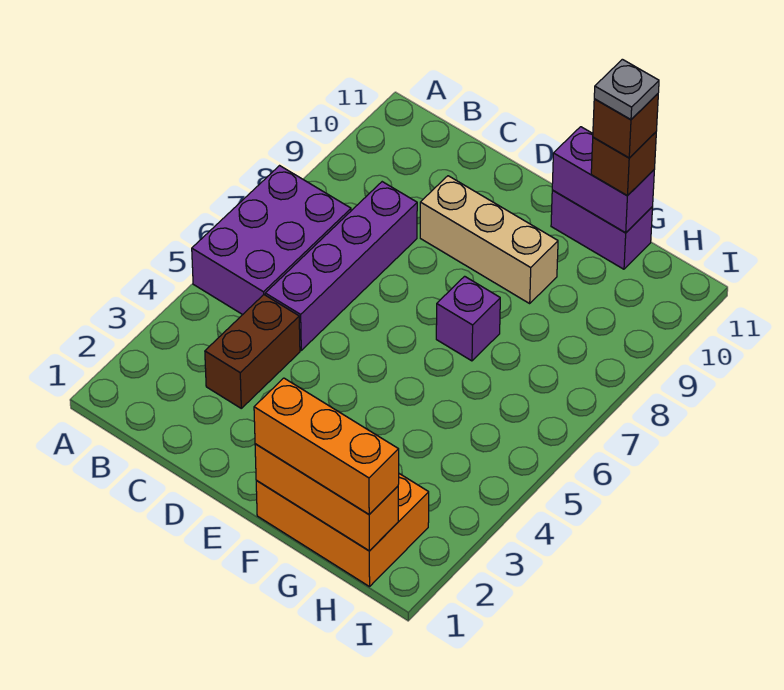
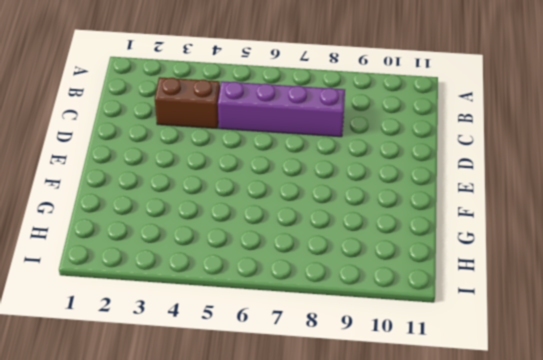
none -> purple 2x3 brick [192,166,351,315]
none -> tan 1x3 brick [420,176,558,303]
none -> orange 2x3 brick [256,474,429,587]

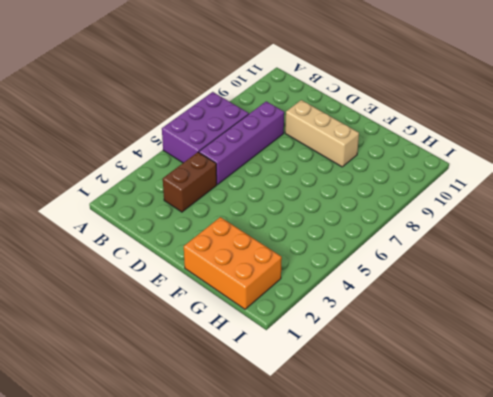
none -> purple 1x1 brick [436,276,500,361]
none -> purple 1x2 brick [551,190,653,269]
none -> orange 1x3 brick [255,444,398,551]

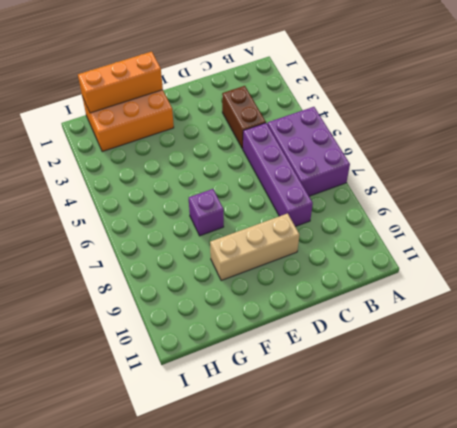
none -> purple 1x2 brick [551,190,653,269]
none -> purple 1x2 brick [552,127,654,233]
none -> orange 1x3 brick [254,378,399,514]

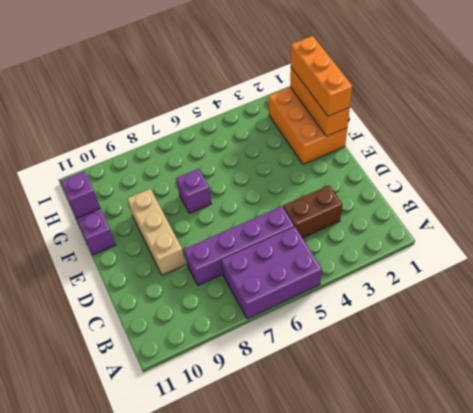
purple 1x1 brick [60,171,100,218] -> purple 1x2 brick [552,127,654,233]
none -> brown 1x1 brick [591,132,656,196]
none -> brown 1x1 brick [593,94,658,158]
none -> grey 1x1 plate [594,59,659,119]

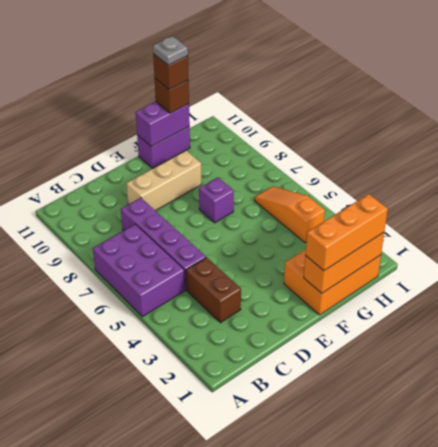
orange 1x3 slope [255,186,325,242] -> none

